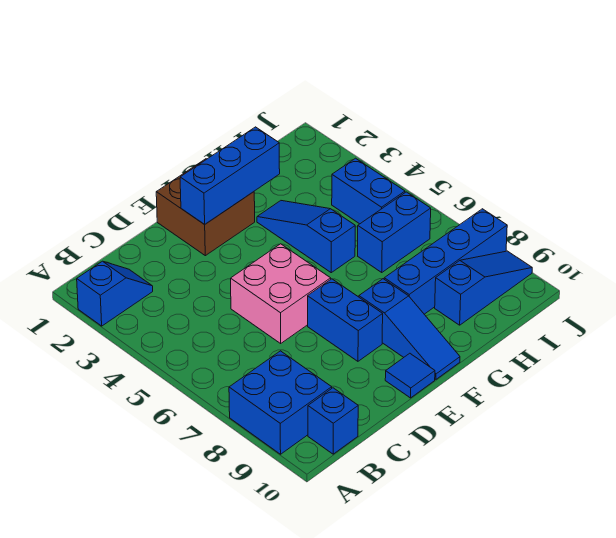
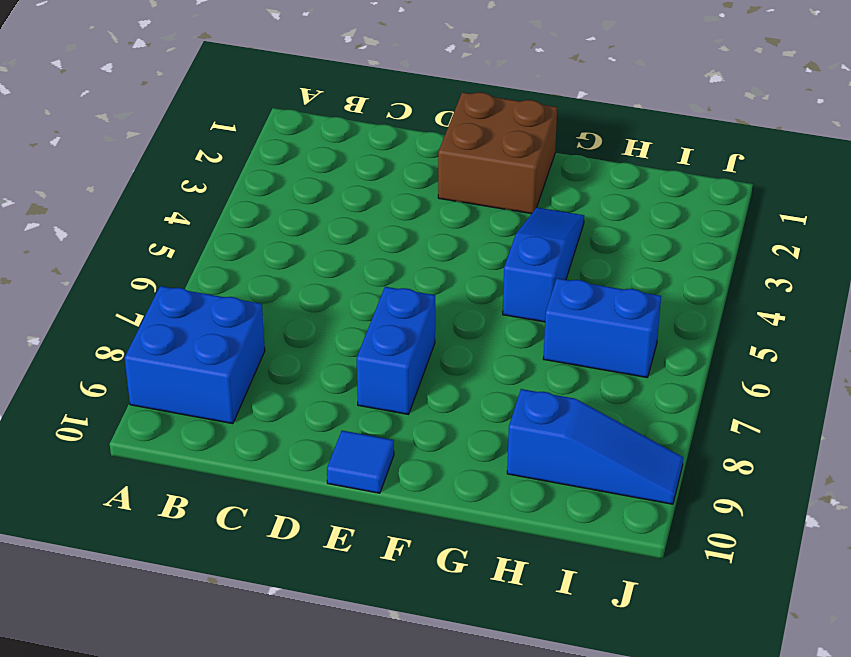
none -> blue 1x2 slope [77,261,153,326]
none -> blue 1x1 brick [308,388,358,454]
none -> pink 2x2 brick [231,244,331,343]

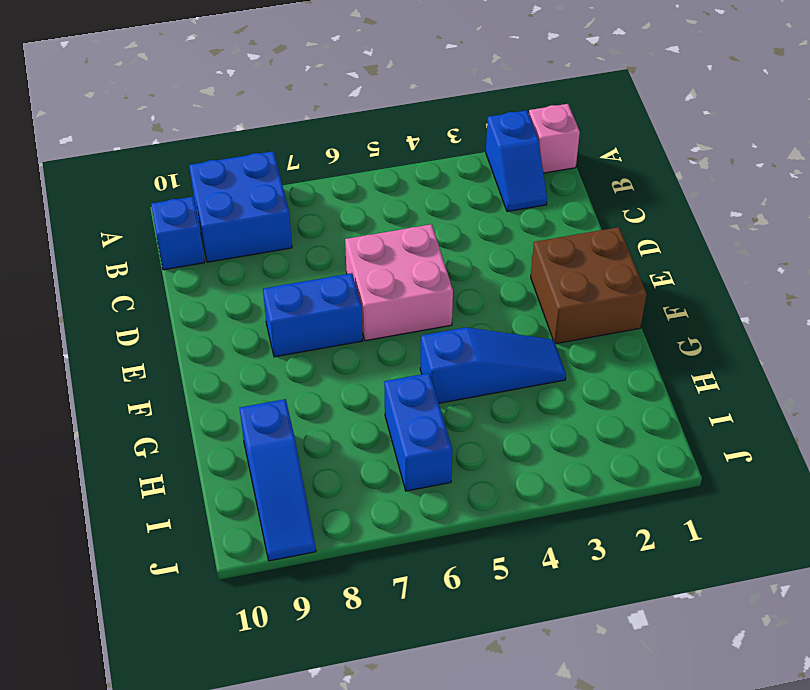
pink 1x1 brick [529,104,580,173] -> none
none -> blue 1x1 tile [385,353,435,398]
none -> blue 1x3 slope [359,279,460,379]
none -> blue 1x4 brick [384,209,507,314]

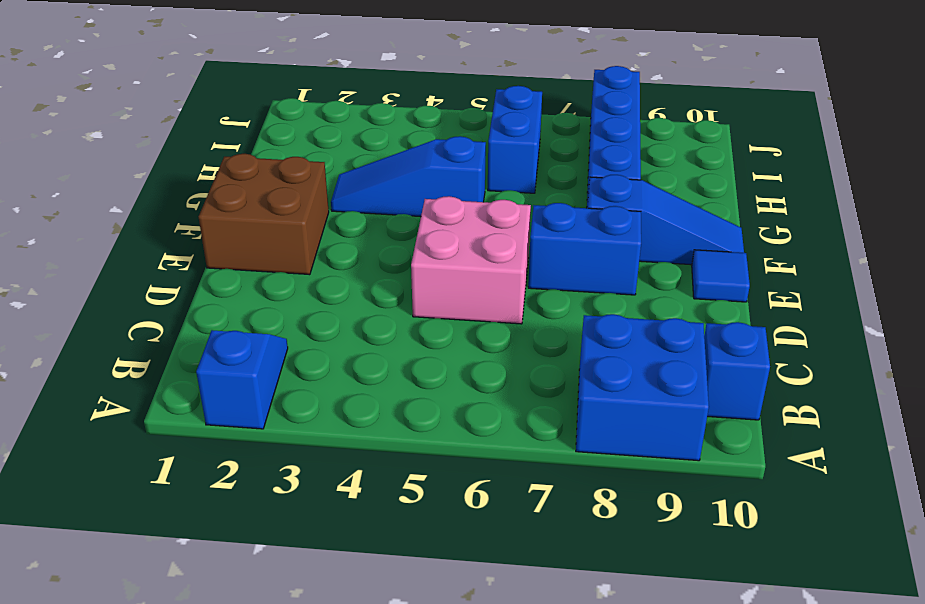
none -> blue 1x3 slope [435,251,532,325]
none -> blue 1x2 brick [332,158,405,224]
none -> blue 1x3 brick [180,127,280,224]

